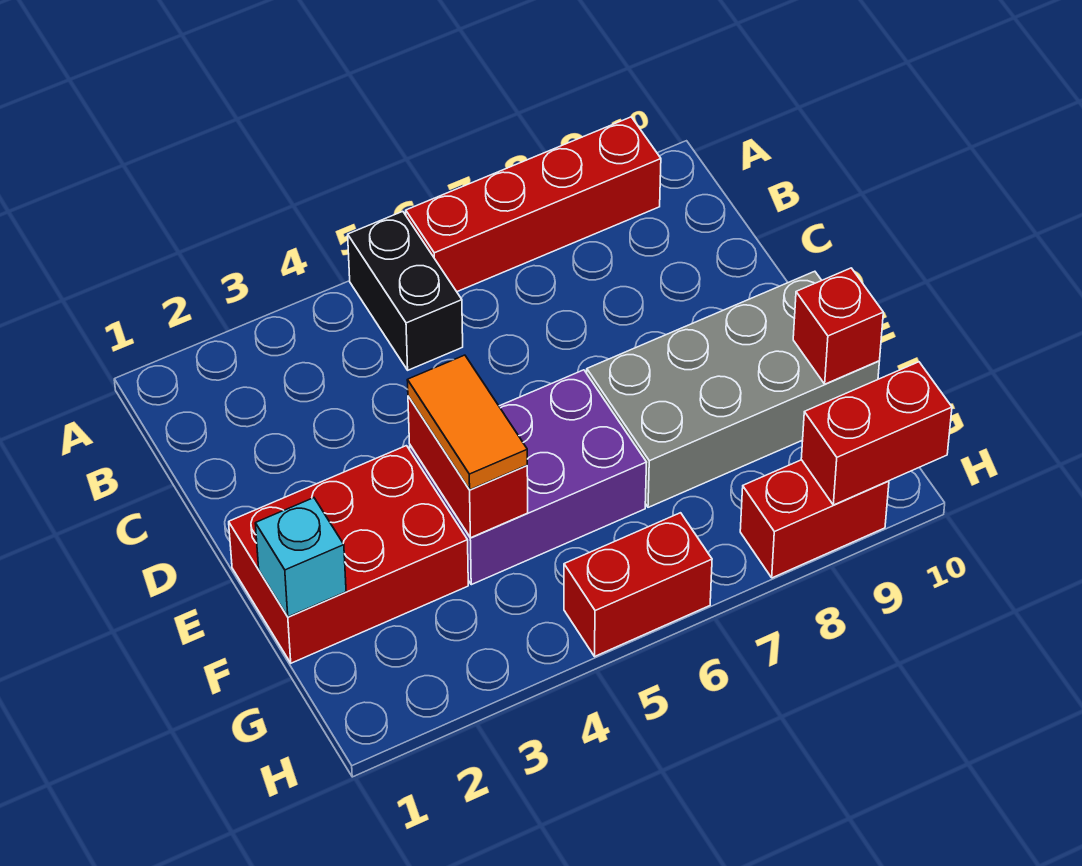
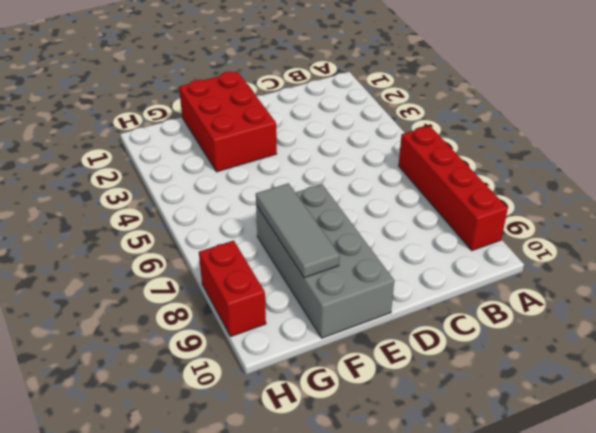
grey 1x3 tile [256,183,339,278] -> none
none -> black 1x2 brick [348,211,463,370]
none -> purple 2x3 brick [410,370,647,585]
none -> red 1x2 brick [564,513,712,657]

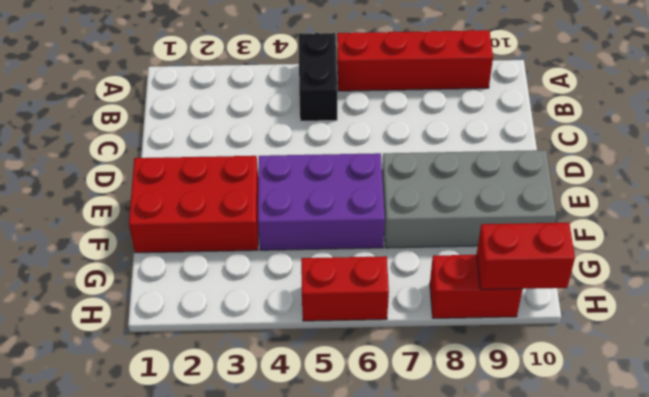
none -> red 1x2 brick [408,396,528,538]
none -> cyan 1x1 brick [255,498,346,617]
none -> red 1x1 brick [793,268,883,384]

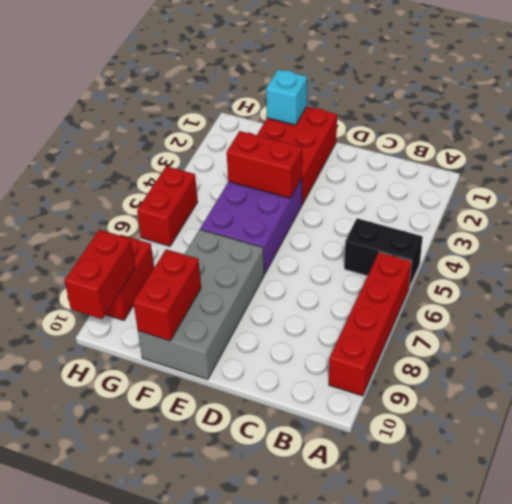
red 1x2 brick [133,249,201,341] -> red 1x1 brick [793,268,883,384]
none -> orange 1x2 tile [407,355,527,490]

